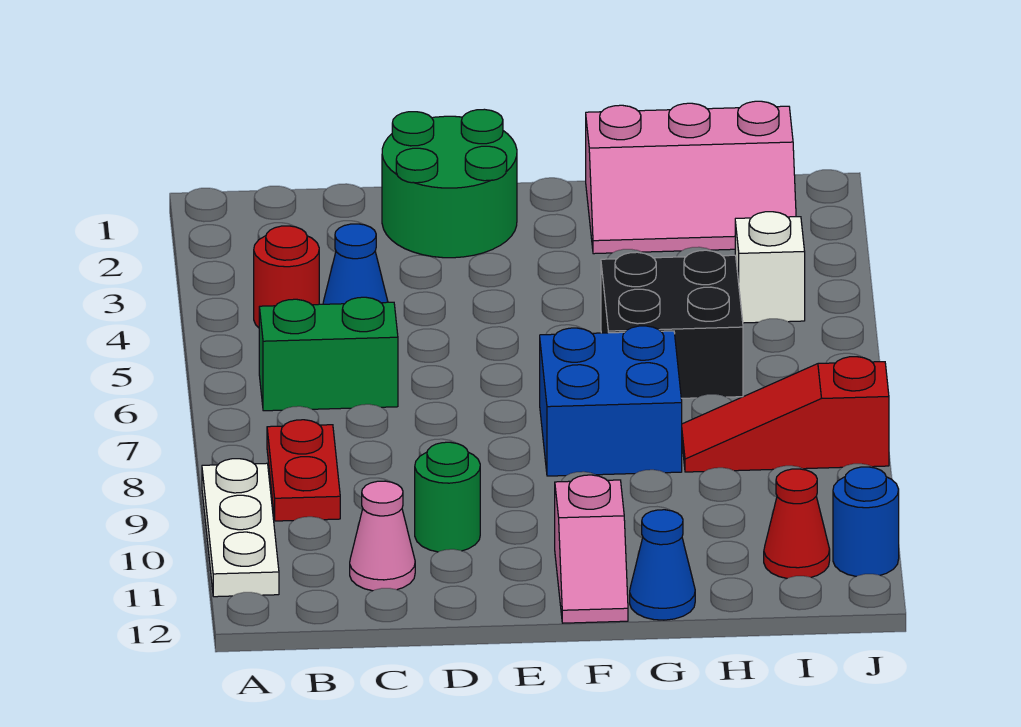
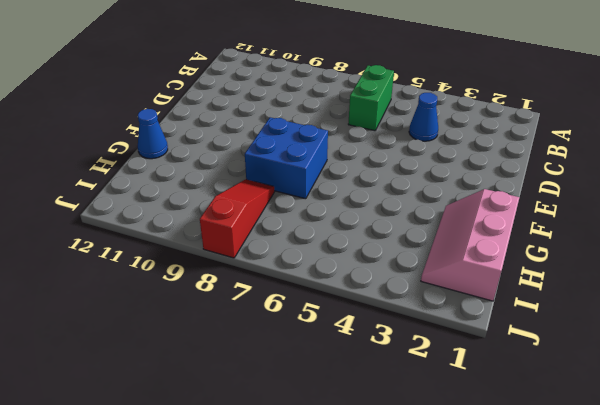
none -> white 1x3 plate [202,459,279,597]
none -> red 1x1 round brick [254,226,319,328]
none -> red 1x2 plate [267,420,340,521]

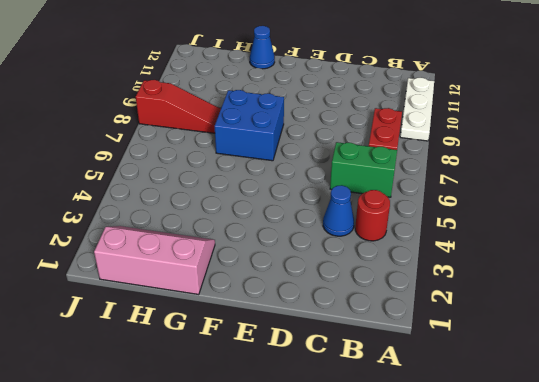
none -> pink 1x1 cone [350,481,415,591]
none -> green 2x2 round brick [382,109,517,258]
none -> green 1x1 round brick [415,442,480,552]

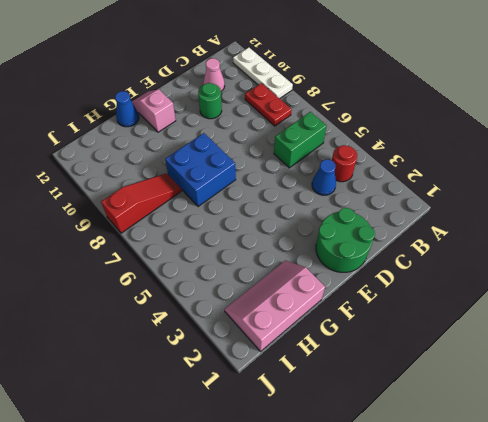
none -> black 2x2 brick [601,250,743,398]
none -> white 1x1 brick [735,212,805,323]
none -> red 1x1 cone [764,469,830,578]

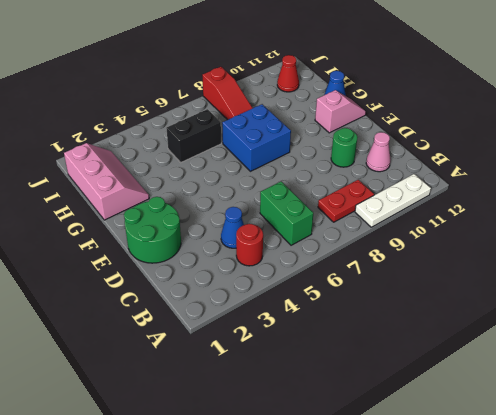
black 1x2 brick [166,109,221,162] -> black 2x2 brick [601,250,743,398]
none -> white 1x1 brick [735,212,805,323]
none -> blue 1x1 round brick [833,467,899,576]

